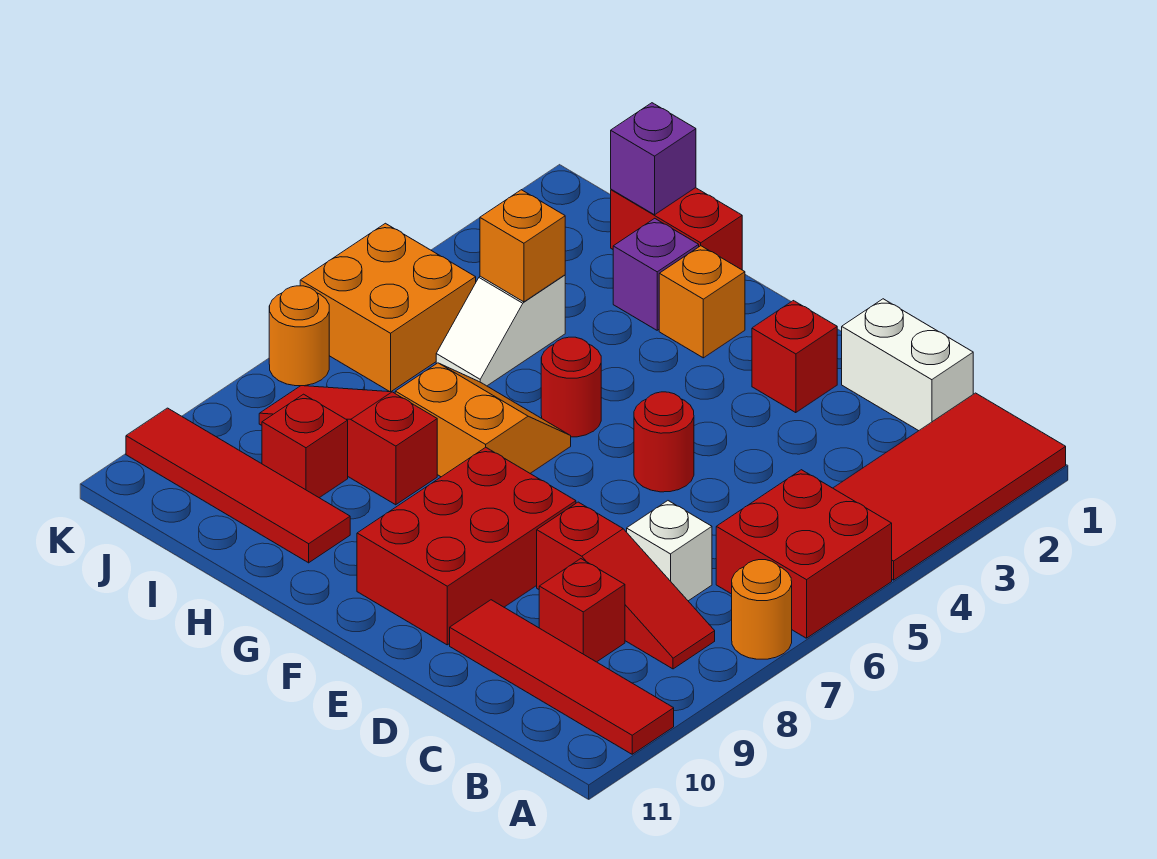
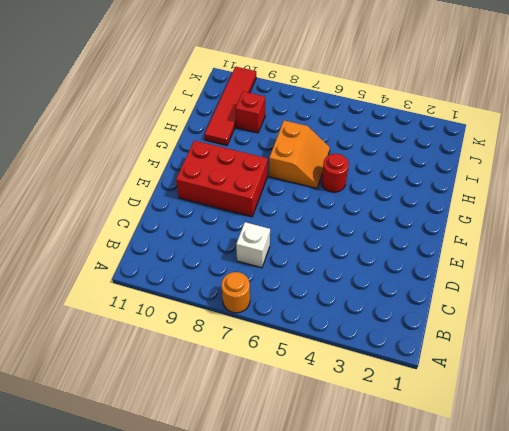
none -> red 2x4 tile [833,393,1066,580]
none -> red 2x2 brick [716,470,892,638]
none -> red 1x4 tile [450,600,674,754]

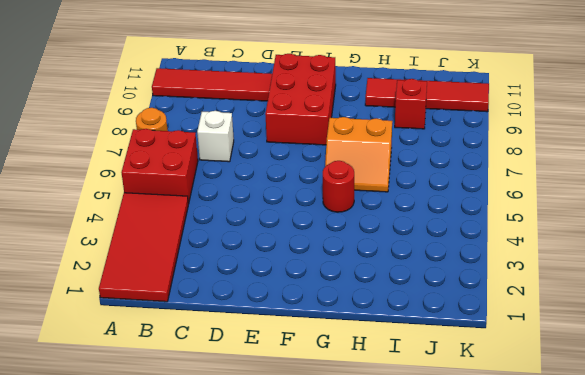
none -> red 1x3 slope [537,502,715,669]
none -> white 1x2 brick [842,299,973,431]
none -> red 1x1 brick [539,559,625,662]

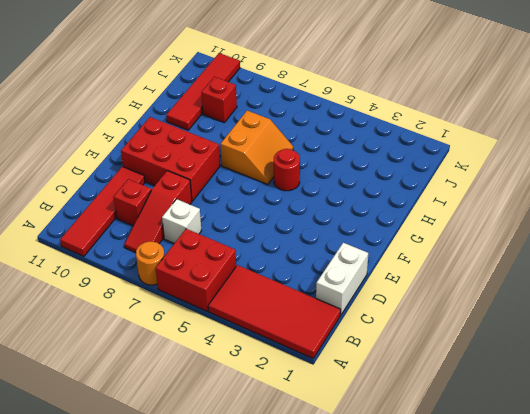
none -> red 1x1 brick [752,301,837,413]
none -> red 1x1 round brick [634,392,694,492]
none -> orange 1x1 brick [659,246,745,358]

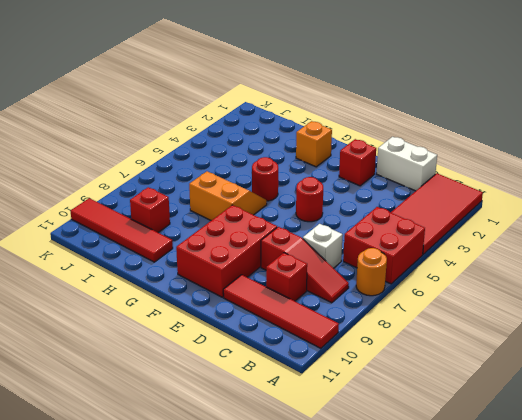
none -> red 1x2 brick [611,188,742,270]
none -> purple 1x1 brick [613,218,699,330]
none -> red 1x3 slope [259,386,437,505]

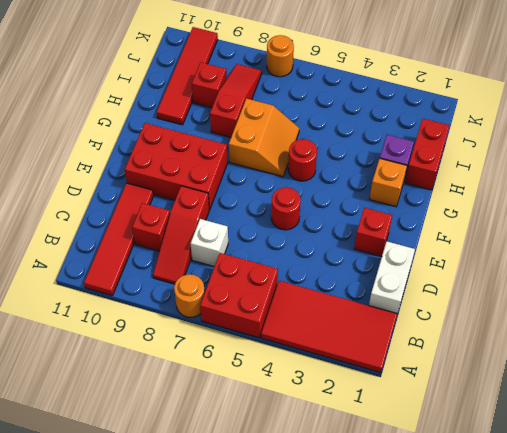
none -> white 1x2 slope [436,275,565,386]
none -> orange 2x2 brick [300,223,476,392]
none -> purple 1x1 brick [611,103,696,215]

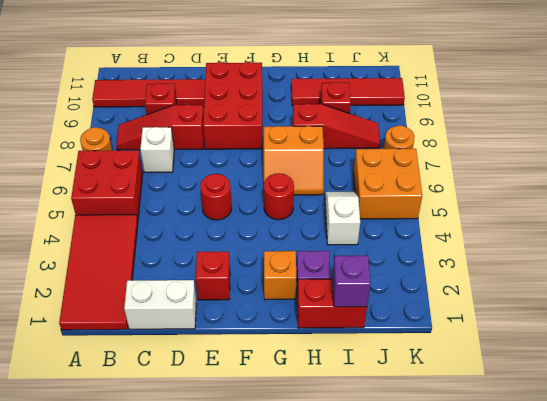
none -> orange 1x1 brick [480,190,565,302]

